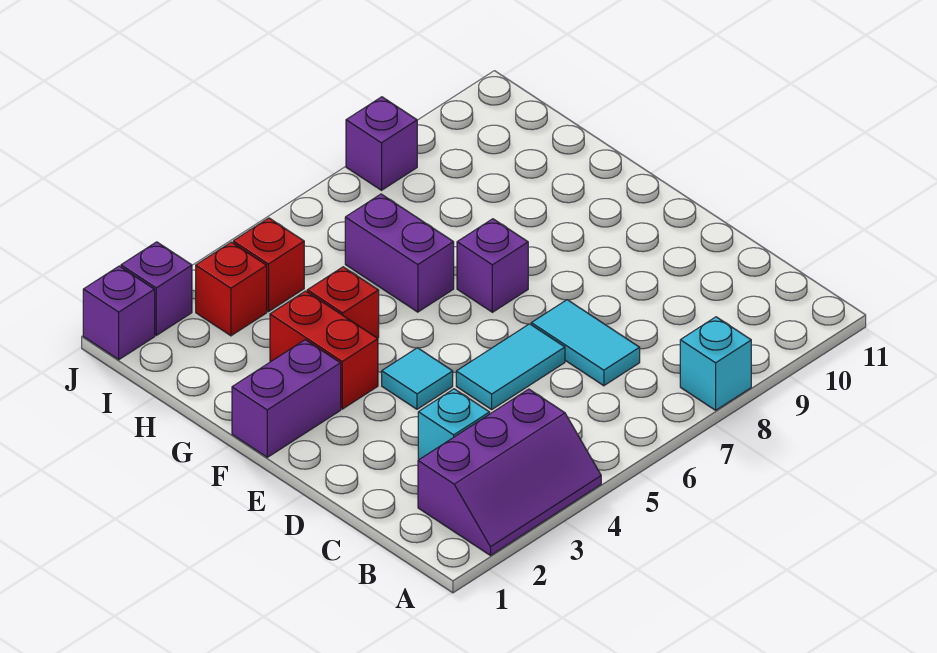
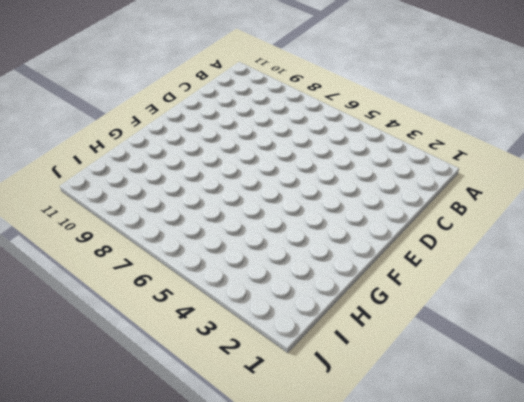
none -> purple 2x3 slope [418,389,601,555]
none -> cyan 1x1 brick [680,317,751,410]
none -> cyan 1x1 brick [418,389,490,459]

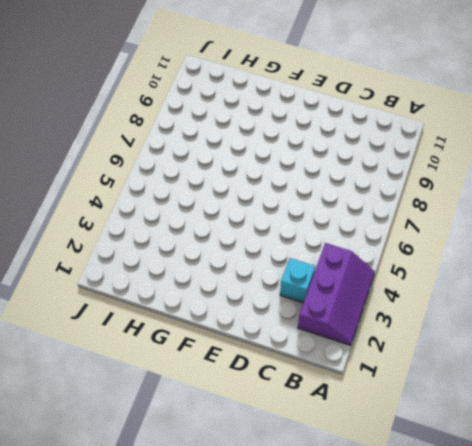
none -> cyan 1x1 brick [680,317,751,410]
none -> cyan 1x2 tile [531,300,640,386]
none -> cyan 1x2 tile [456,324,565,409]

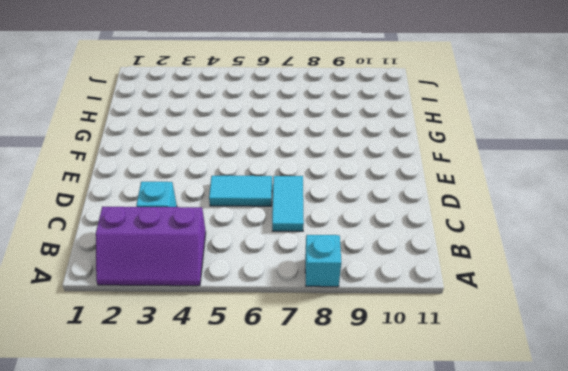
none -> cyan 1x1 tile [382,348,453,409]
none -> purple 1x2 brick [232,340,341,457]
none -> red 1x2 brick [270,291,378,409]

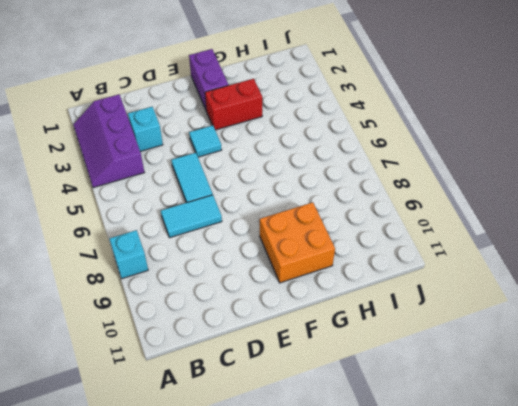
orange 2x2 brick [260,202,335,283] -> none
none -> purple 1x1 brick [457,219,528,312]
none -> red 1x1 brick [307,267,379,338]
none -> purple 1x2 brick [345,194,454,312]

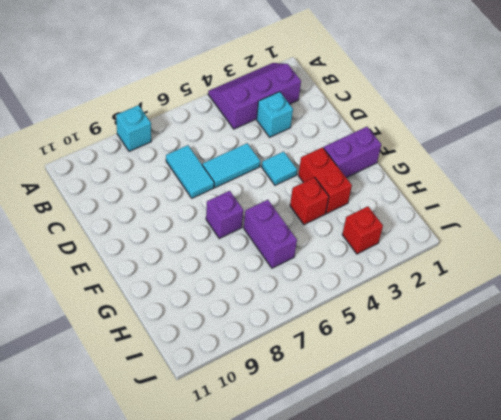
none -> red 1x1 brick [233,218,304,312]
none -> purple 1x1 brick [83,266,155,360]
none -> purple 1x1 brick [121,242,192,335]

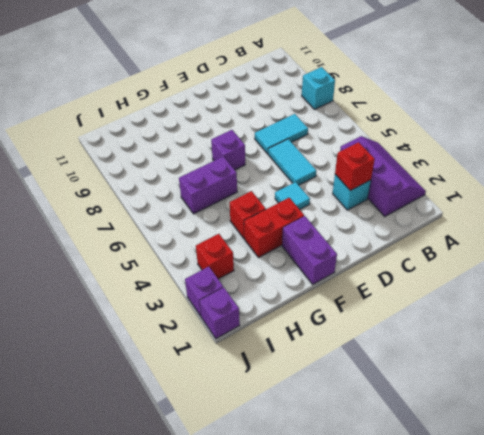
red 1x1 brick [335,142,375,191] -> red 1x1 brick moved to [233,218,304,312]
none -> purple 1x1 brick [346,97,417,190]

